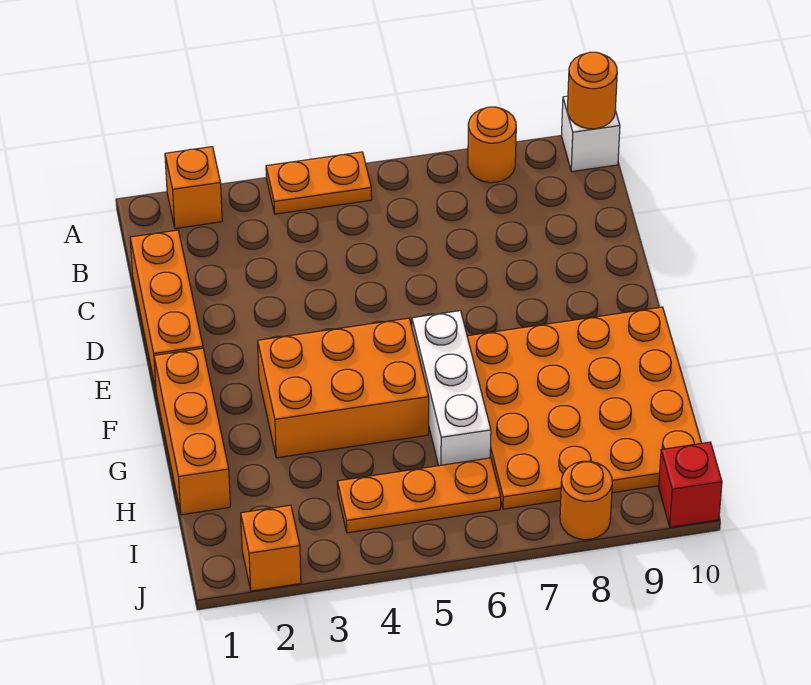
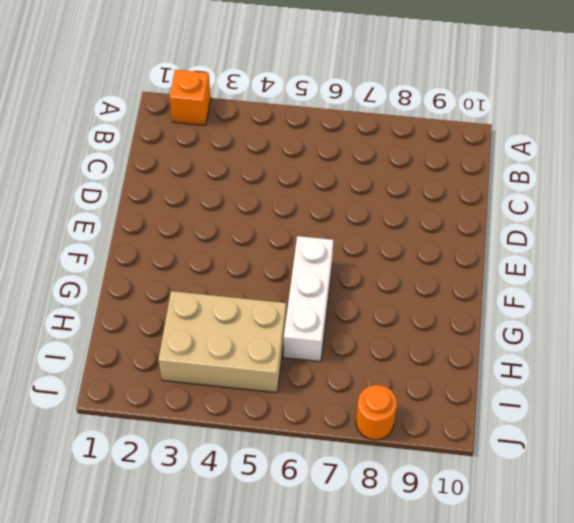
tan 2x3 brick [159,291,286,393] -> orange 1x3 plate [337,458,501,533]
none -> orange 1x2 plate [266,152,372,214]
none -> orange 1x1 round brick [468,107,516,183]
none -> white 1x1 brick [562,96,620,172]

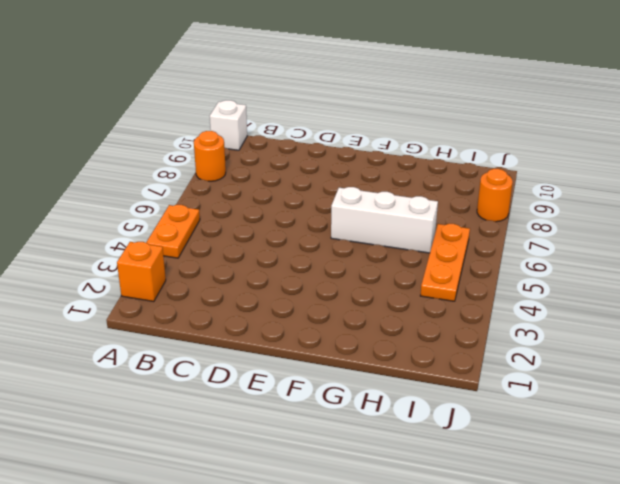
none -> orange 1x3 brick [130,230,203,389]
none -> orange 1x3 brick [154,348,230,515]
none -> orange 2x3 brick [258,318,429,458]

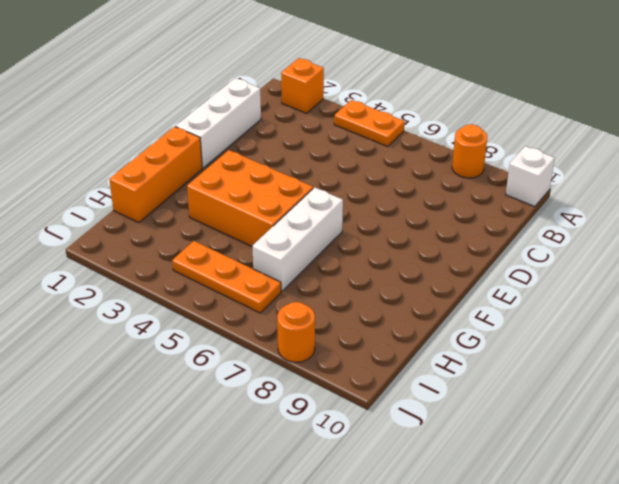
white 1x3 brick [176,78,261,168] -> orange 1x3 brick [130,230,203,389]
none -> orange 4x4 plate [467,307,701,509]
none -> orange 1x1 brick [241,505,301,591]
none -> red 1x1 brick [659,442,722,527]

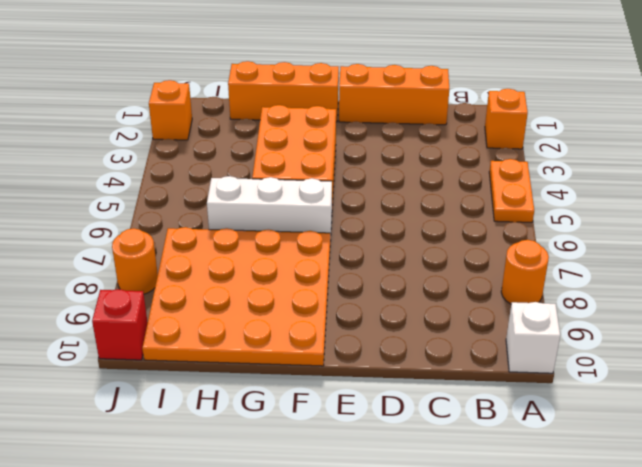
none -> orange 1x3 plate [337,458,501,533]
none -> orange 1x1 round brick [568,52,617,129]

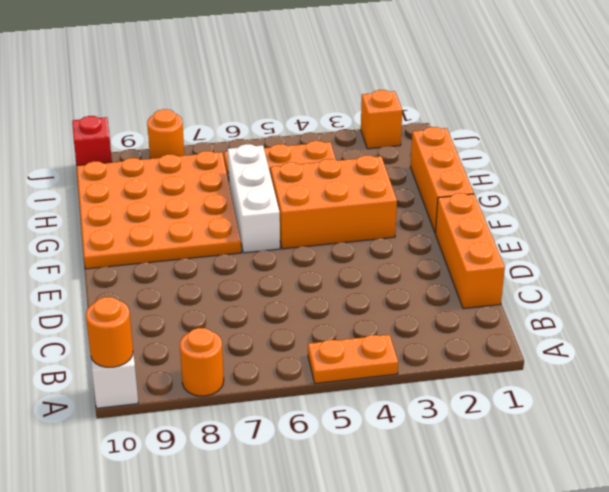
none -> orange 1x1 brick [165,147,222,228]

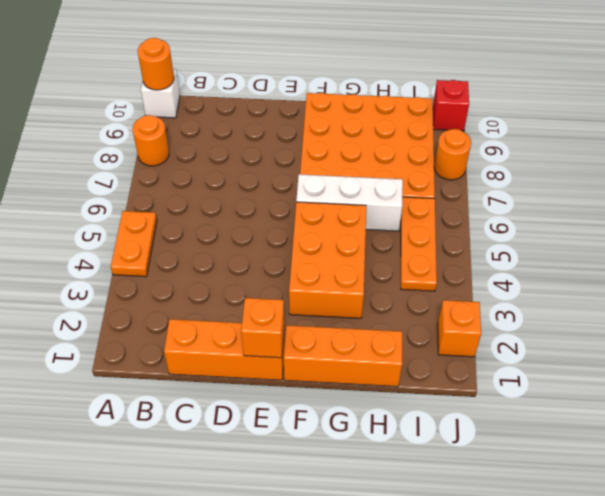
orange 1x1 brick [241,298,284,358] -> orange 1x1 brick moved to [165,147,222,228]

